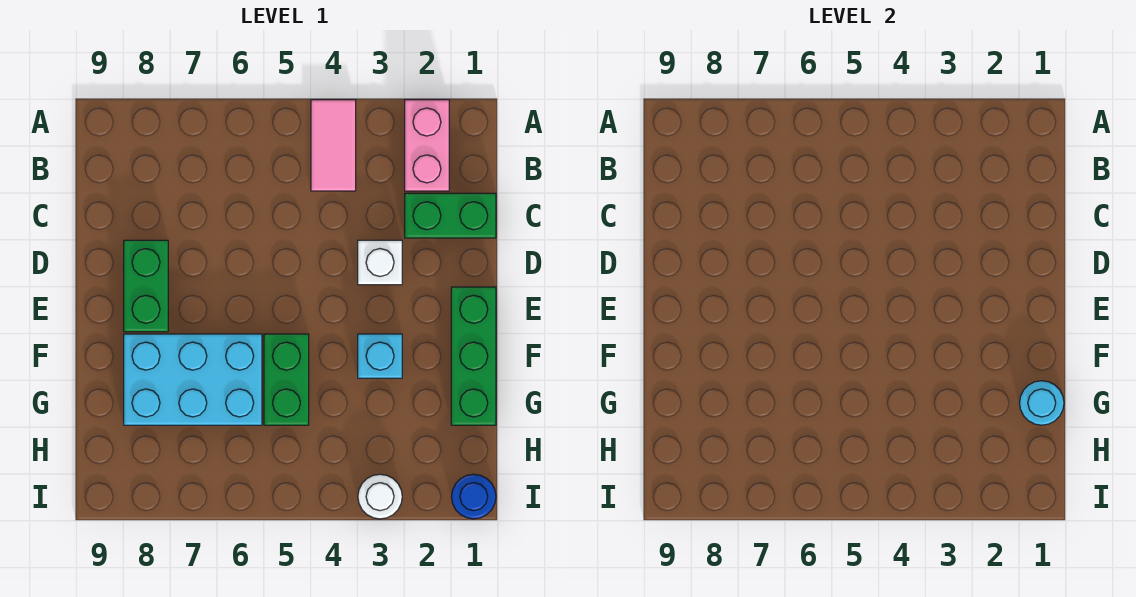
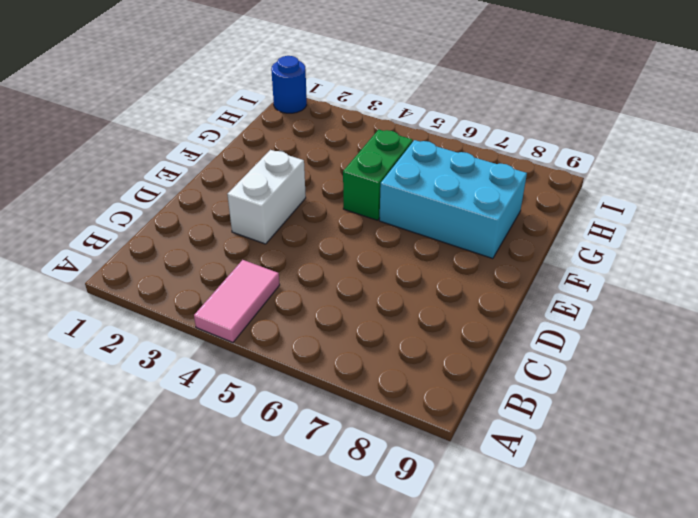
white 1x2 brick [227,150,306,244] -> white 1x1 brick [358,240,402,285]
none -> pink 1x2 brick [405,100,449,191]
none -> green 1x2 brick [405,193,496,238]
none -> green 1x2 brick [124,240,168,332]

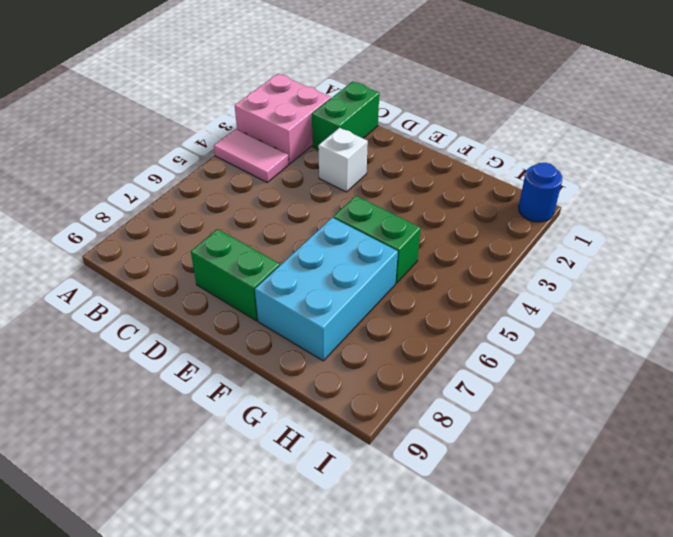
pink 2x2 brick [235,74,331,164] -> pink 1x2 brick [405,100,449,191]
none -> green 1x3 brick [451,287,496,425]
none -> cyan 1x1 brick [358,334,402,378]
none -> white 1x1 round brick [358,474,402,519]

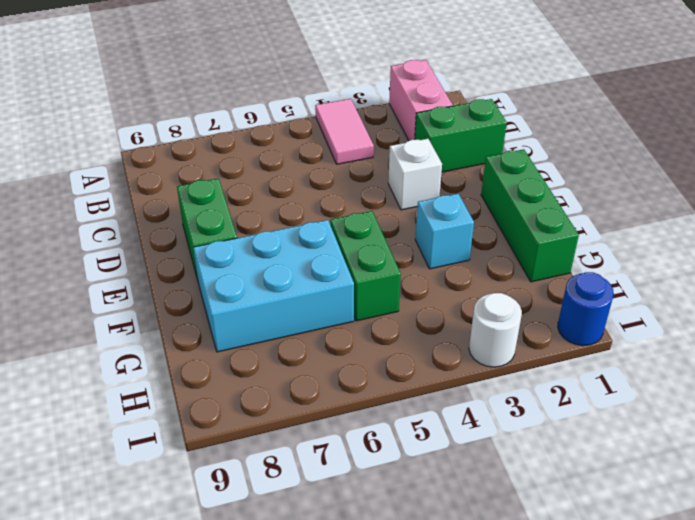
none -> cyan 1x1 round brick [1020,381,1064,425]

